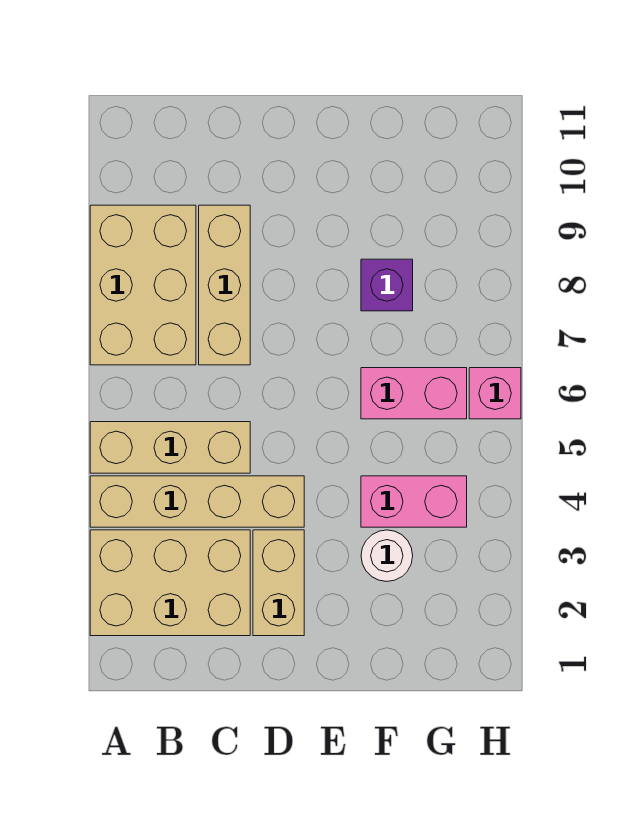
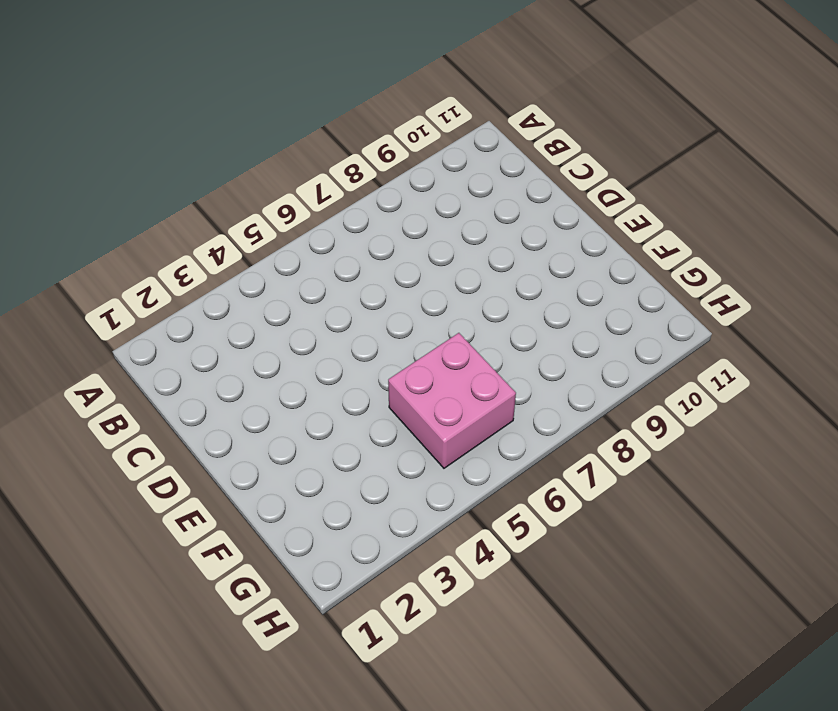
pink 2x2 brick [388,333,516,468] -> pink 1x2 brick [361,368,467,419]
none -> tan 2x3 brick [90,530,250,636]
none -> tan 1x4 brick [90,476,304,527]

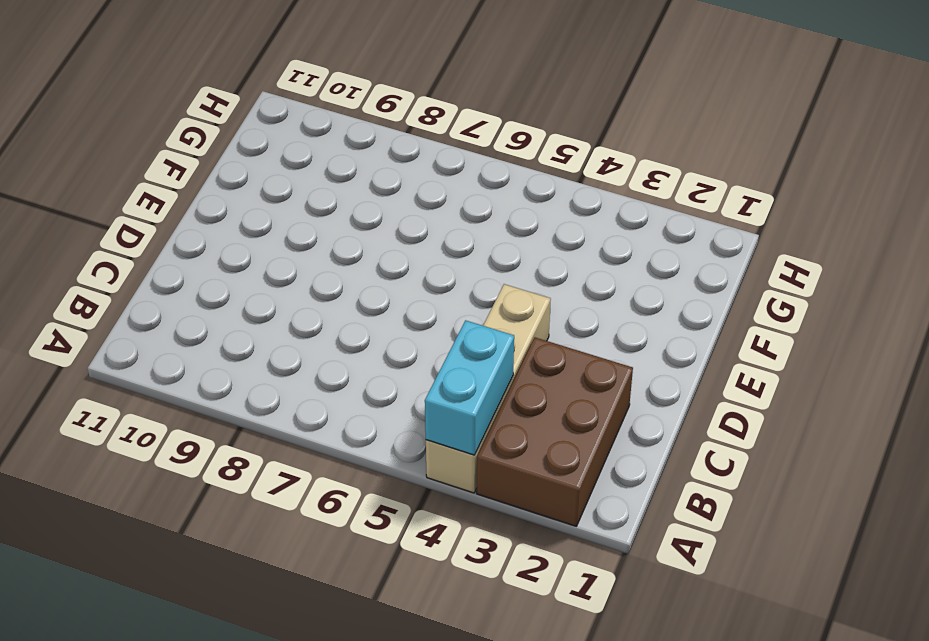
brown 2x3 brick [477,337,633,526] -> tan 2x3 brick [90,530,250,636]
cyan 1x2 brick [425,320,514,455] -> none
none -> tan 1x3 brick [90,422,250,473]
none -> tan 2x3 brick [90,205,196,365]

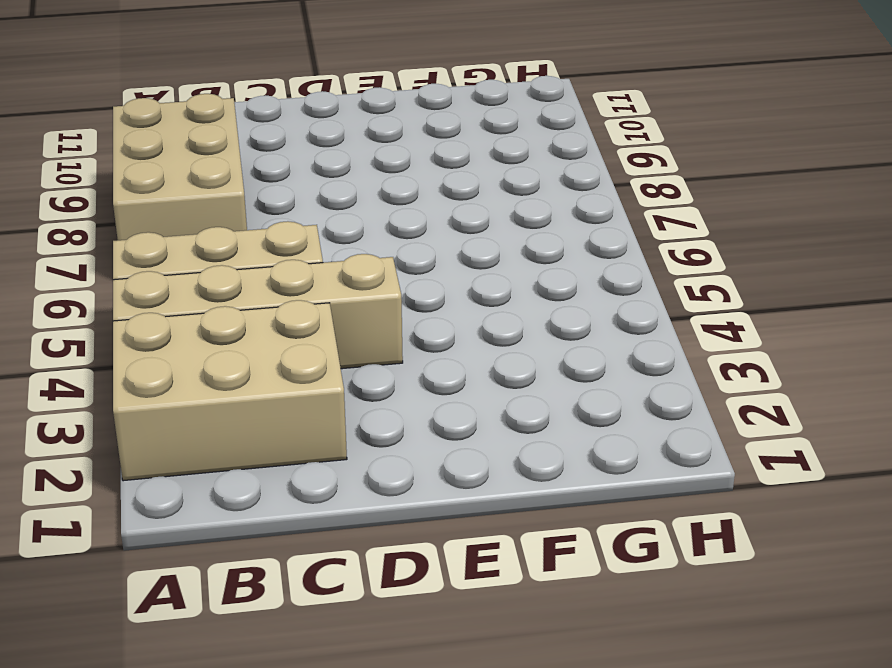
none -> tan 1x3 brick [199,205,250,365]
none -> tan 1x2 brick [253,530,304,636]

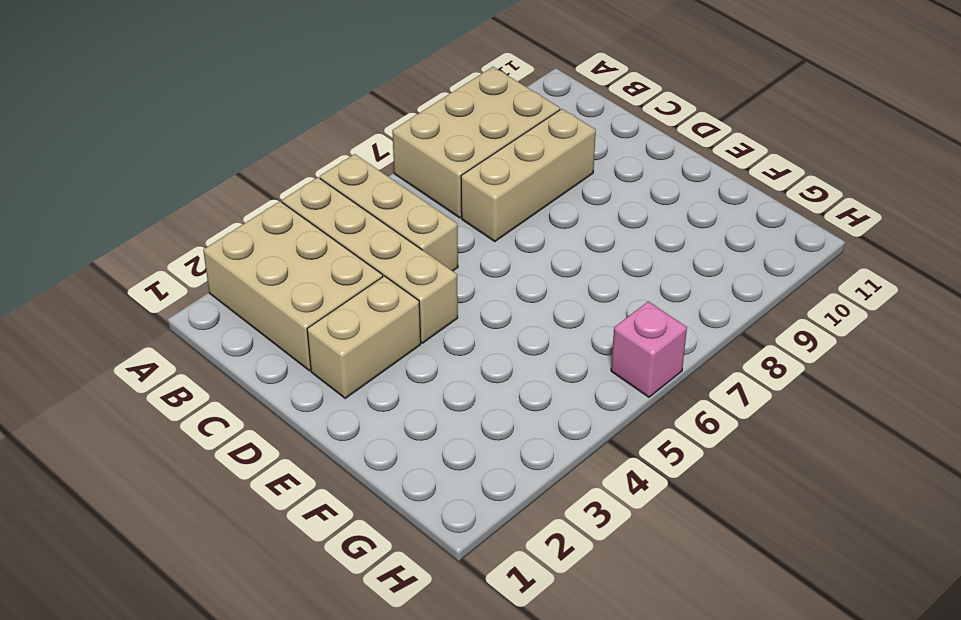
none -> white 1x1 round brick [361,530,413,581]
none -> pink 1x2 brick [361,476,467,527]

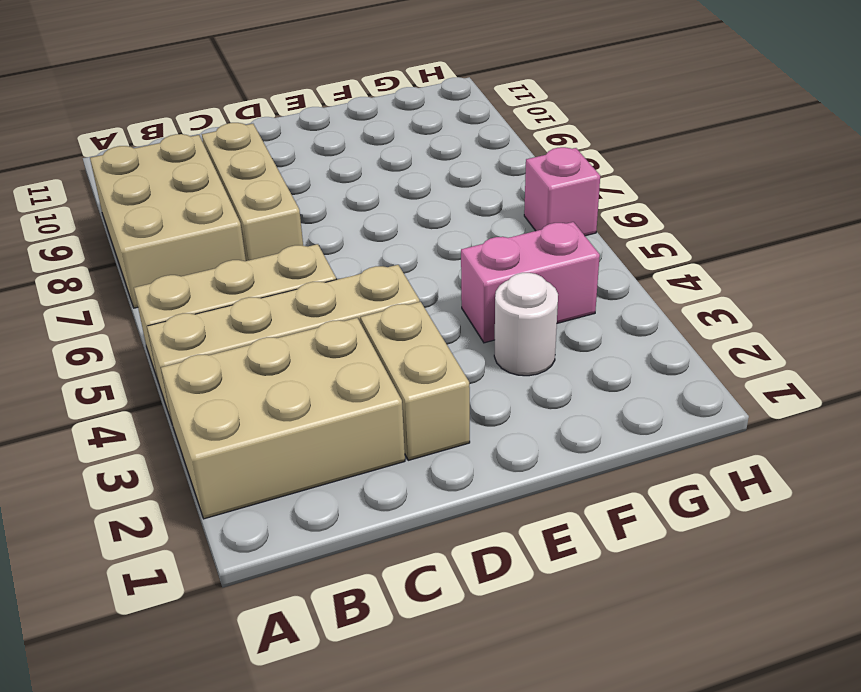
none -> pink 1x2 brick [361,368,467,419]
none -> purple 1x1 brick [361,259,413,311]

